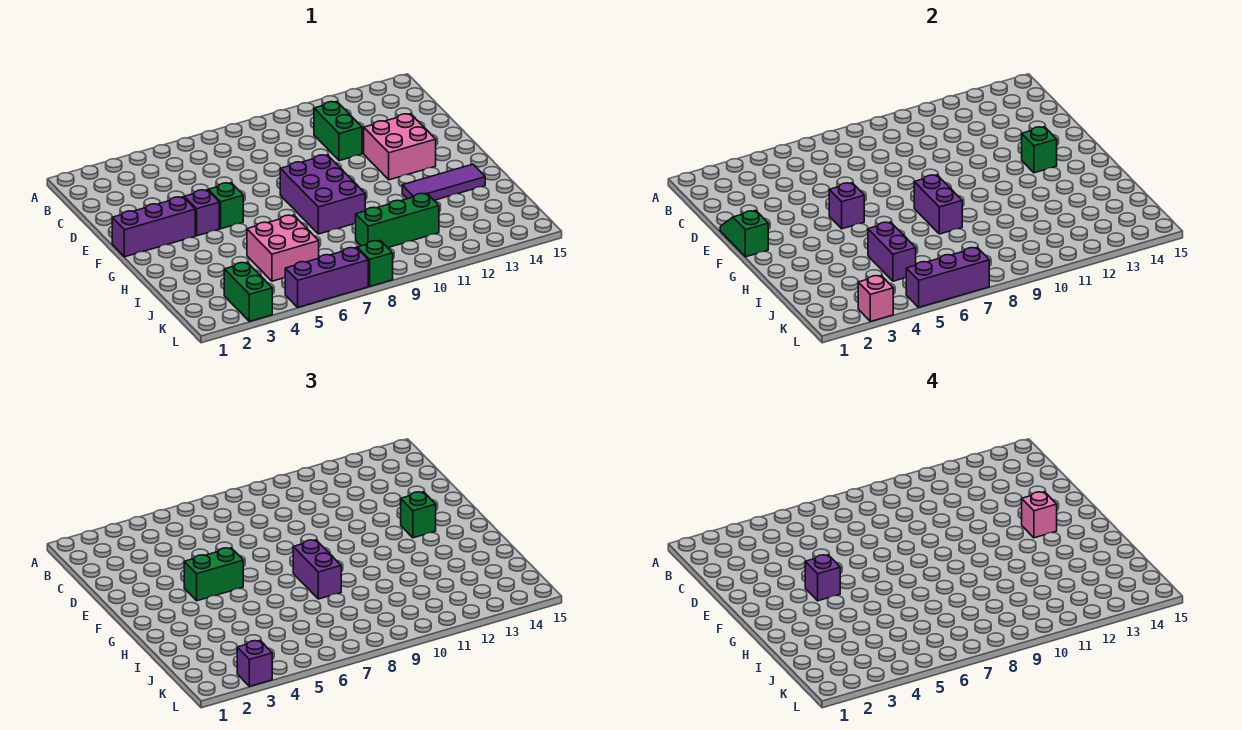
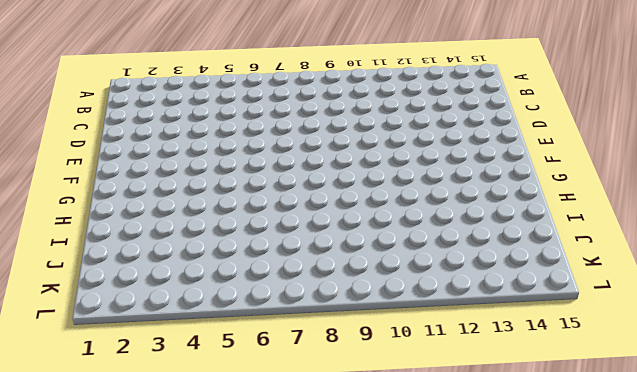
none -> green 1x2 brick [314,102,362,161]
none -> pink 2x2 brick [364,114,436,180]
none -> purple 1x3 brick [112,197,195,257]

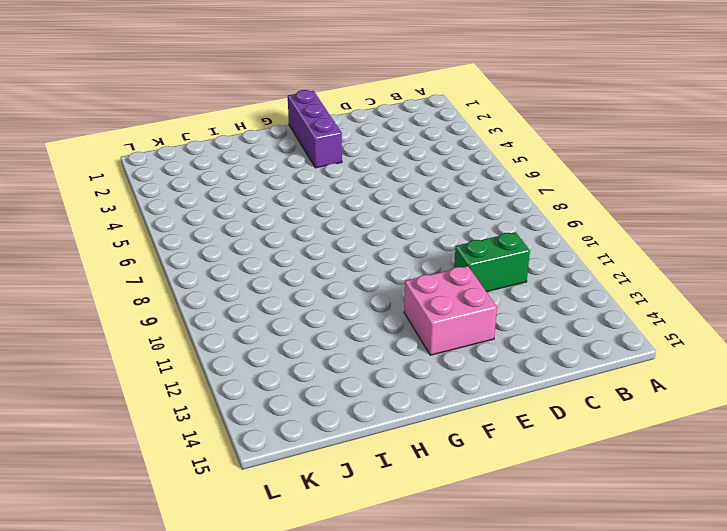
none -> purple 1x1 brick [184,190,219,236]
none -> green 1x1 brick [208,183,243,229]
none -> purple 2x3 brick [280,155,365,234]

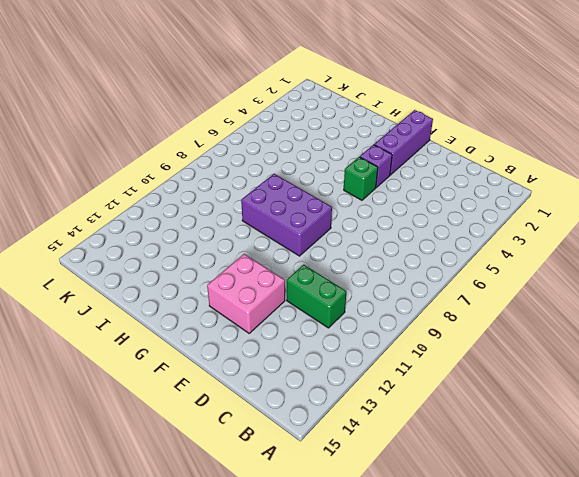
none -> purple 1x3 tile [402,164,485,200]
none -> pink 2x2 brick [247,215,319,281]
none -> green 1x3 brick [356,193,439,248]

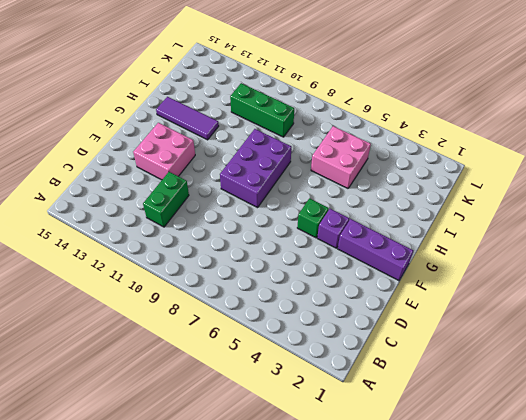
none -> green 1x2 brick [224,262,272,322]
none -> purple 1x3 brick [285,248,368,307]
none -> green 1x1 brick [357,241,393,286]

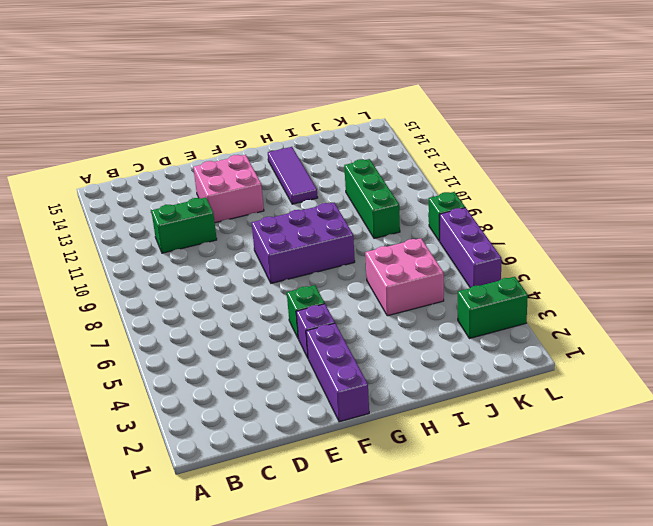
none -> green 1x2 slope [720,210,768,257]
none -> purple 1x1 brick [829,183,864,229]
none -> green 1x1 brick [1022,127,1057,173]

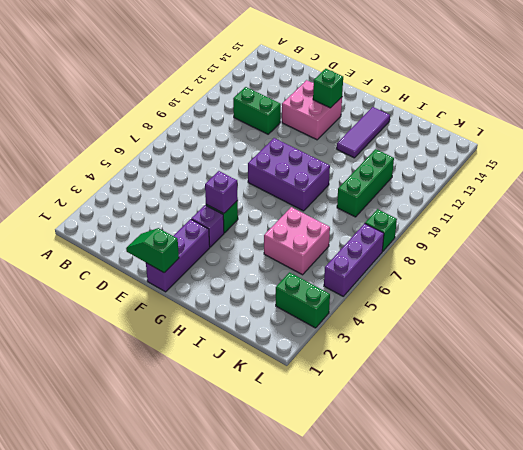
none -> purple 1x2 brick [914,175,962,234]
none -> purple 1x2 brick [868,222,916,281]
none -> pink 1x1 brick [858,276,893,322]

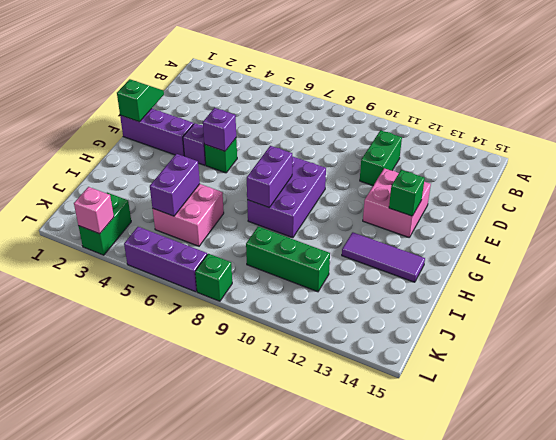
none -> purple 1x3 brick [906,248,989,307]
none -> green 1x2 brick [184,548,243,601]
none -> green 1x1 brick [401,492,436,538]

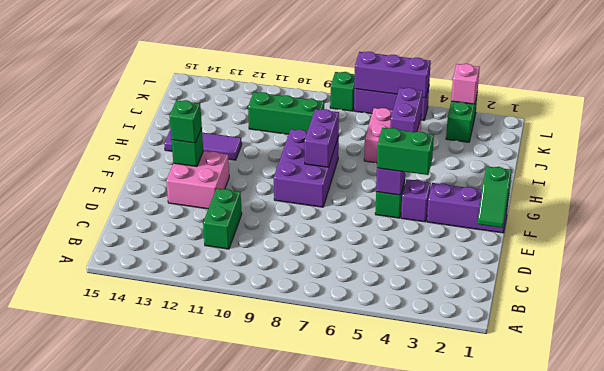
none -> purple 1x2 brick [293,540,341,599]
none -> purple 1x1 brick [237,641,272,687]
none -> purple 1x1 brick [805,555,840,601]

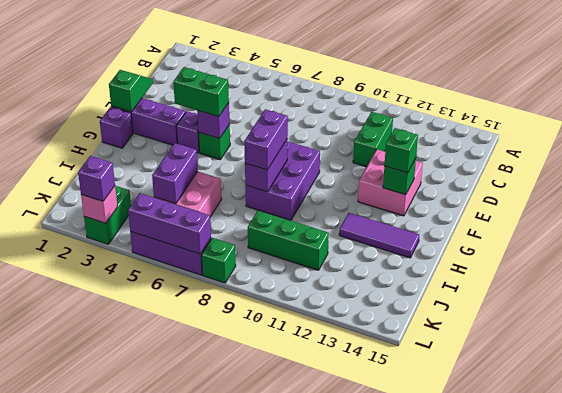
purple 1x1 brick [100,107,133,148] -> purple 1x1 brick moved to [805,555,840,601]
none -> pink 1x1 brick [1022,492,1057,538]

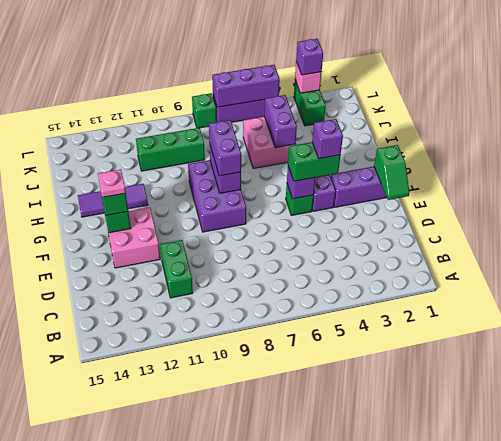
pink 1x1 plate [98,169,126,198] -> pink 1x1 brick [1022,492,1057,538]

